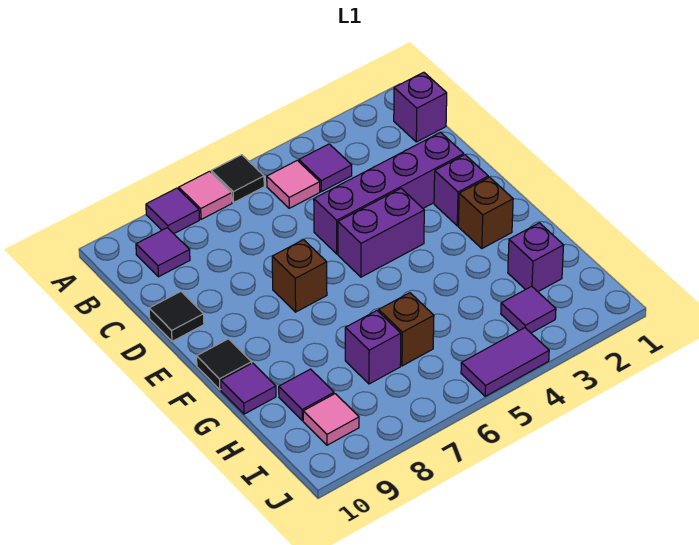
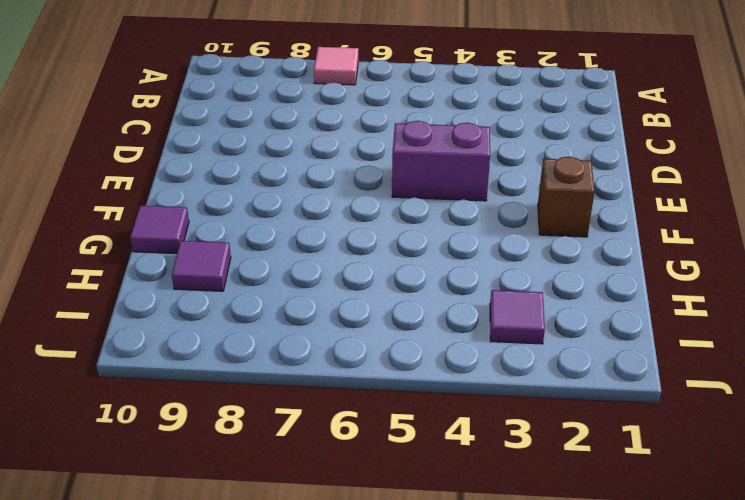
none -> black 1x1 tile [211,155,264,202]
none -> purple 1x1 tile [146,188,199,234]
none -> purple 1x1 brick [394,72,447,142]

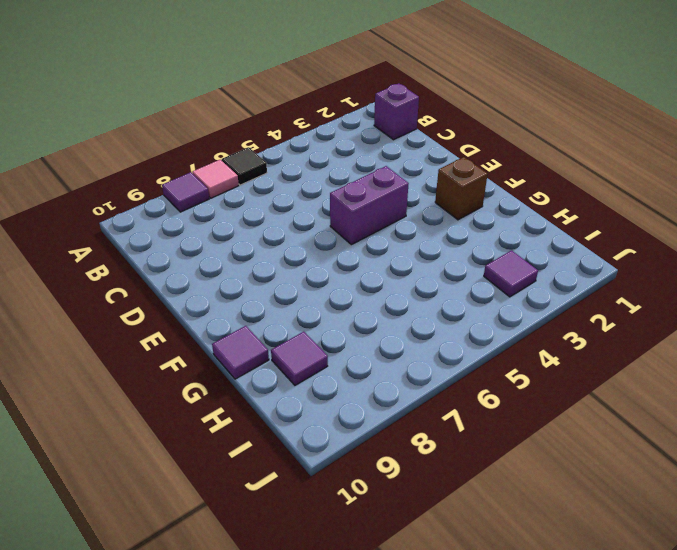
none -> purple 1x1 tile [299,144,352,192]
none -> pink 1x1 tile [267,160,320,208]
none -> purple 1x1 tile [136,228,190,277]

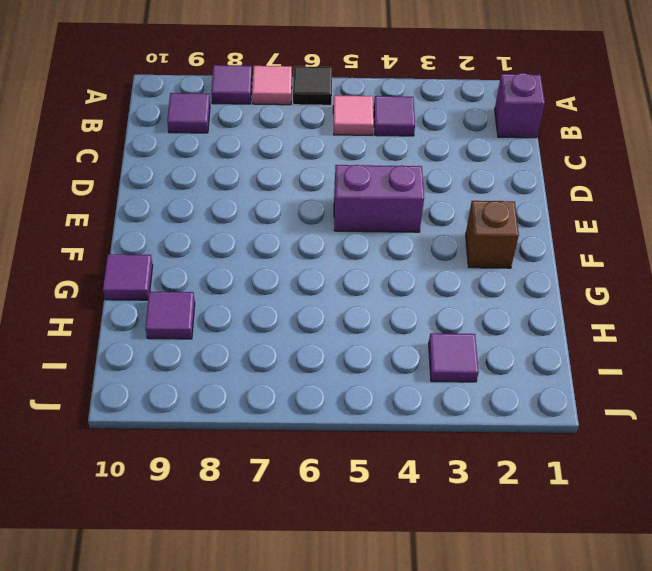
none -> purple 1x4 brick [314,132,464,254]
none -> black 1x1 tile [149,292,204,341]
none -> purple 1x1 brick [434,155,488,226]

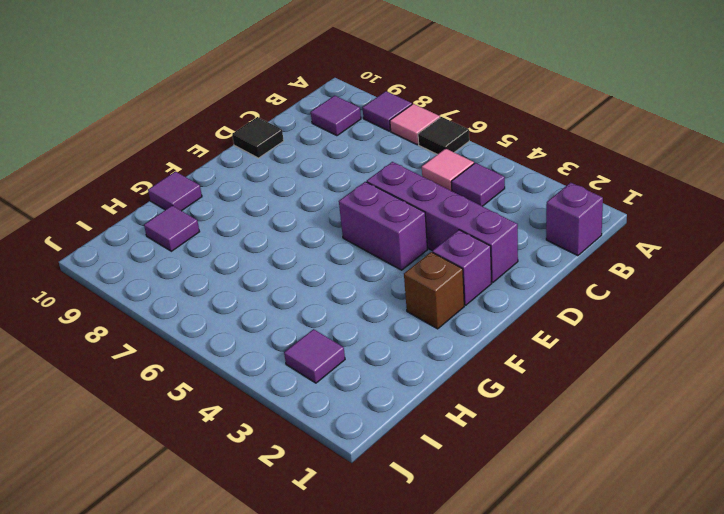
none -> brown 1x1 brick [272,240,327,312]
none -> black 1x1 tile [197,339,252,390]
none -> purple 1x1 brick [508,223,564,292]

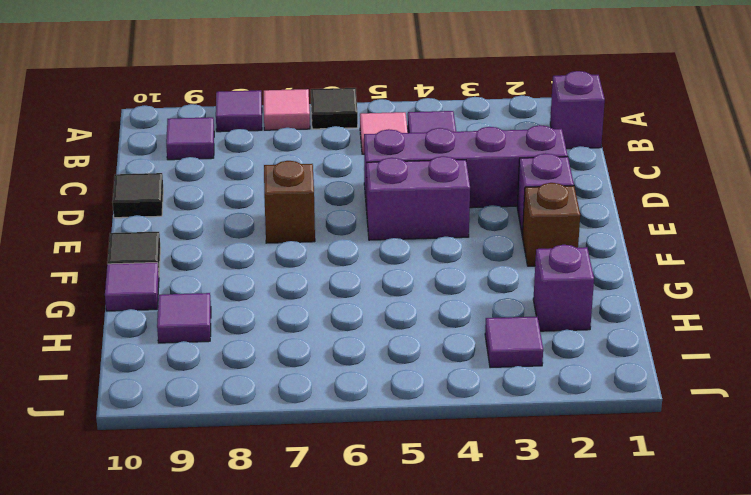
none -> brown 1x1 brick [379,293,434,366]
none -> purple 1x1 brick [345,311,401,384]
none -> pink 1x1 tile [303,394,359,445]

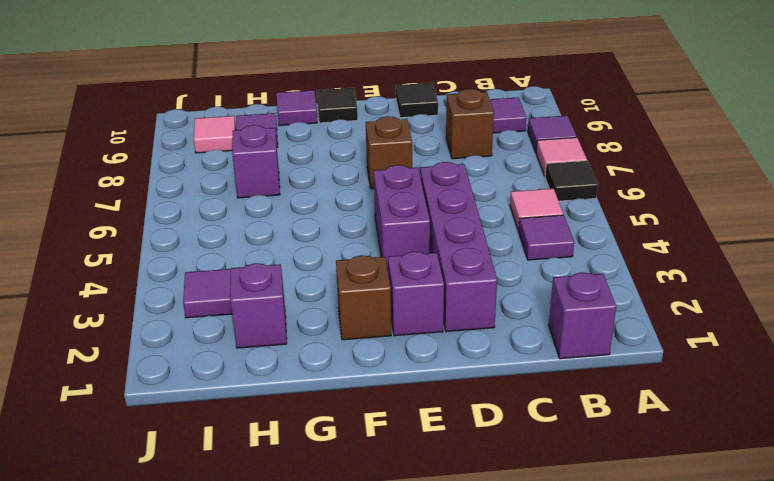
brown 1x1 brick [446,89,494,159] -> brown 1x1 brick moved to [379,293,434,366]
none -> purple 1x2 tile [461,328,549,396]

